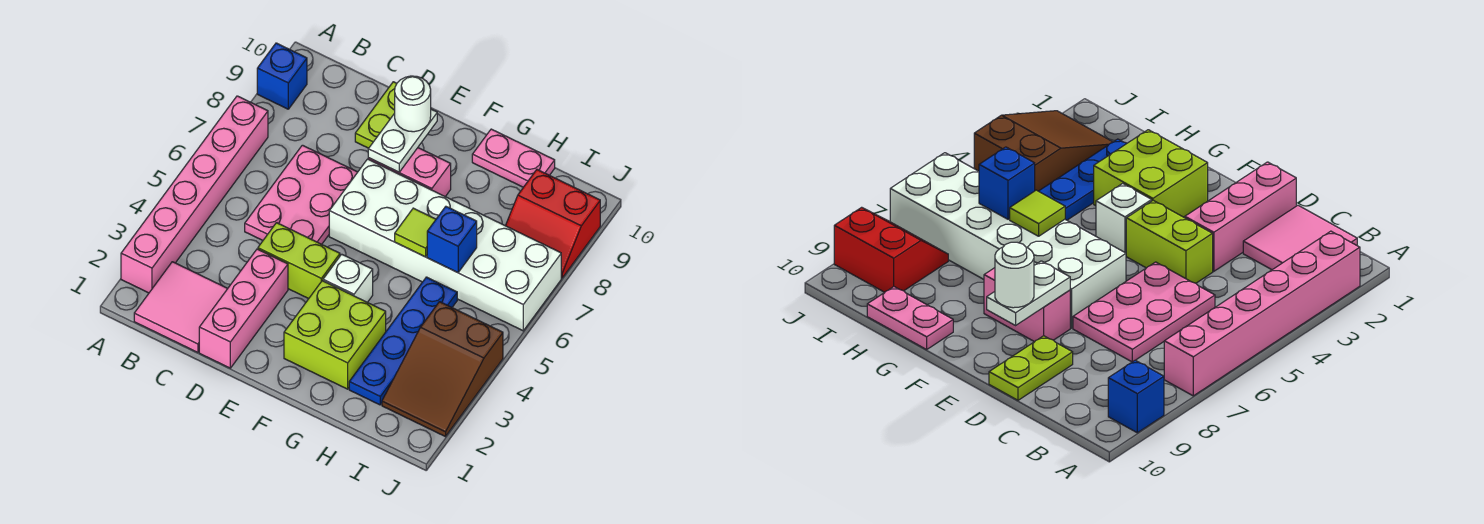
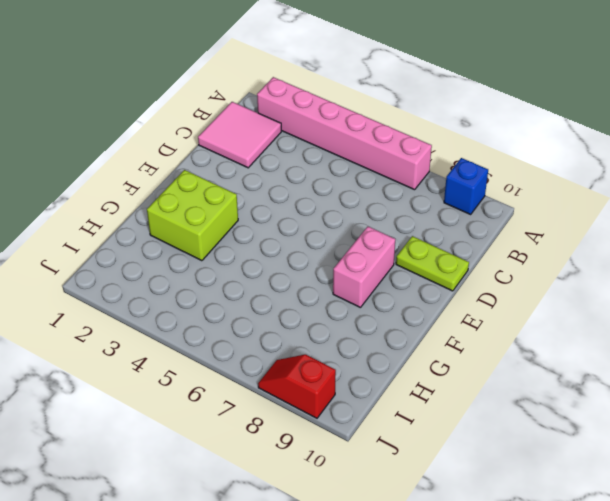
red 1x2 slope [258,354,336,418] -> red 2x2 slope [506,170,600,278]
none -> pink 2x3 plate [245,145,357,244]
none -> pink 1x3 brick [199,249,288,368]
none -> lime 1x2 brick [258,223,340,299]

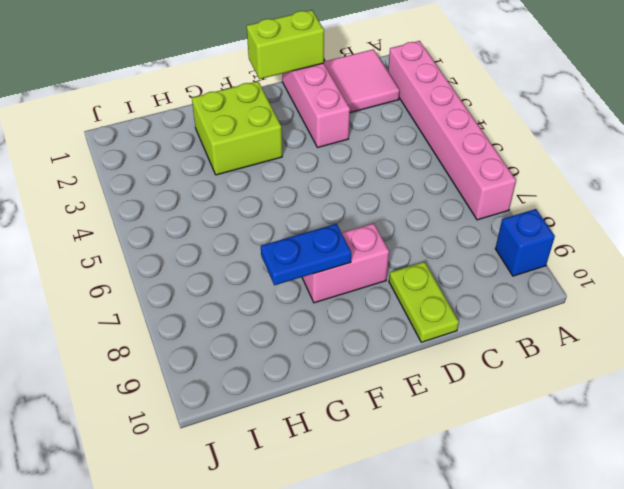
lime 1x2 brick [247,10,324,79] -> lime 1x2 brick moved to [258,223,340,299]
blue 1x2 plate [261,224,351,285] -> none
none -> pink 2x3 plate [245,145,357,244]
none -> white 2x6 brick [329,159,561,331]
none -> white 1x1 brick [323,254,373,302]

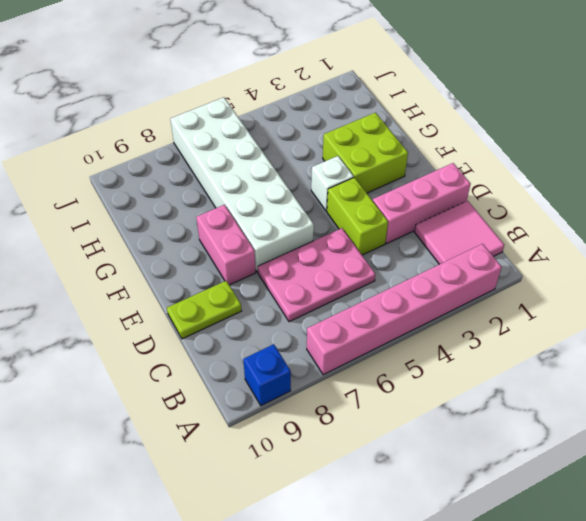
none -> pink 1x2 plate [472,129,555,187]
none -> blue 1x4 plate [349,277,457,405]
none -> brown 2x3 slope [382,302,503,437]

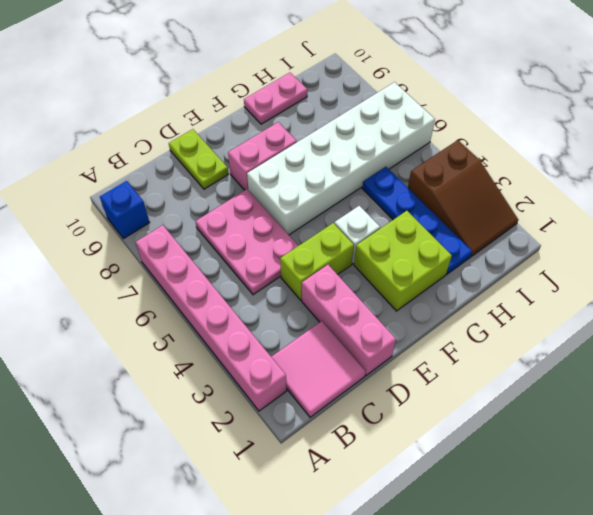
none -> red 2x2 slope [506,170,600,278]
none -> white 1x2 plate [368,109,437,172]
none -> lime 1x1 tile [395,208,436,257]

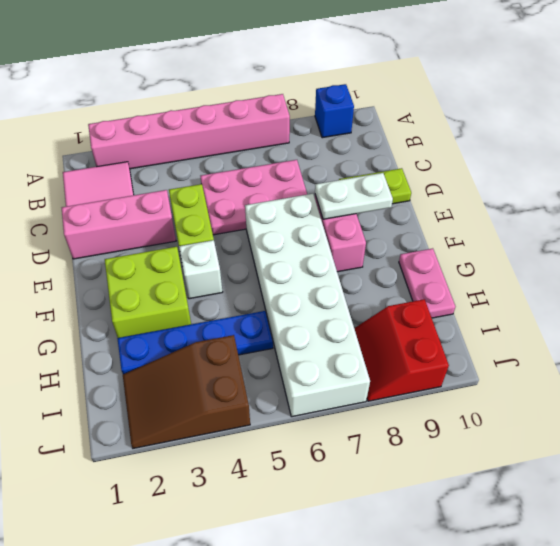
none -> lime 1x1 tile [395,208,436,257]
none -> blue 1x1 brick [427,207,477,273]
none -> white 1x1 round brick [395,76,431,132]

